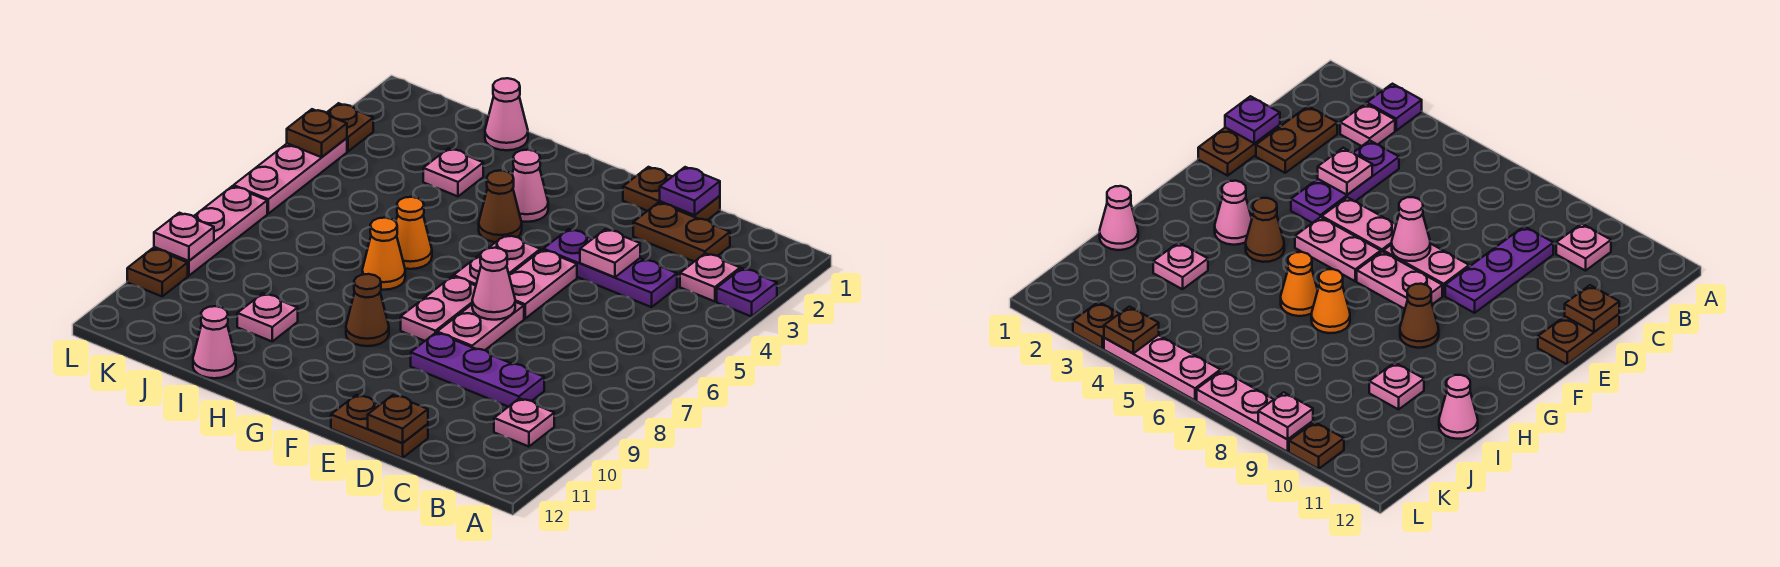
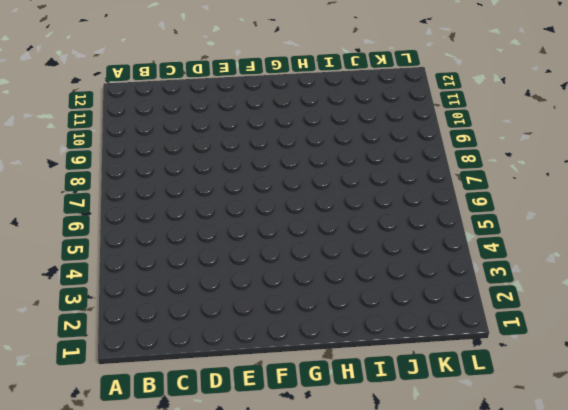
none -> purple 1x1 plate [717,268,777,317]
none -> pink 1x1 plate [680,253,740,302]
none -> pink 1x1 plate [494,398,554,447]
none -> brown 1x2 plate [633,203,730,262]

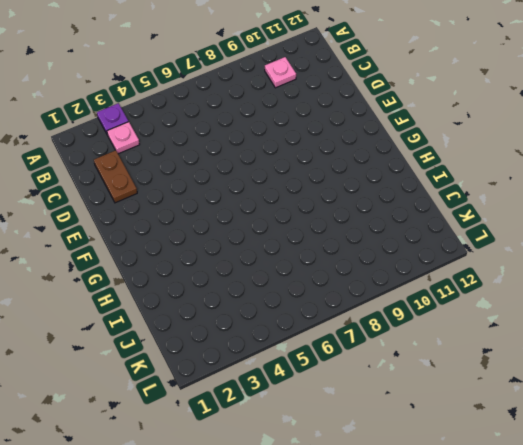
none -> purple 1x3 plate [543,229,677,307]
none -> purple 1x3 plate [411,333,544,407]
none -> brown 1x2 plate [623,167,720,220]
none -> brown 1x2 plate [331,395,428,458]

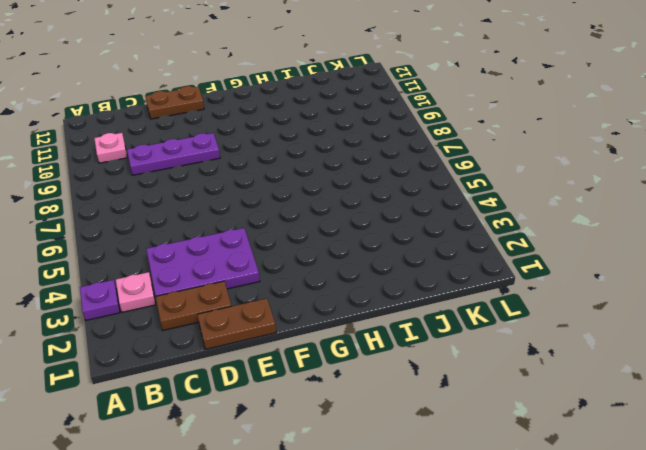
purple 2x3 plate [146,228,260,296] -> purple 1x3 plate [543,229,677,307]
none -> pink 1x2 plate [509,250,577,319]
none -> pink 1x2 plate [437,302,524,350]
none -> pink 1x2 plate [454,235,540,286]
none -> pink 1x2 plate [401,276,476,341]

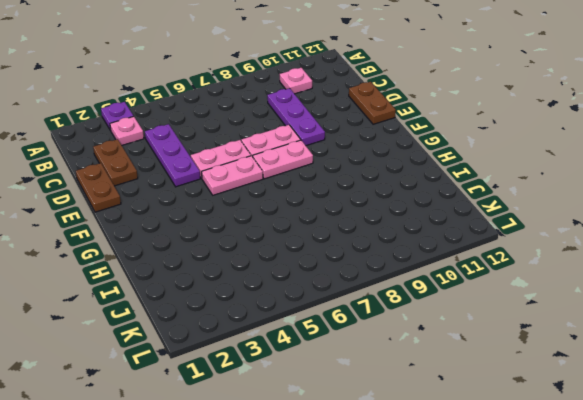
none -> pink 1x1 cone [512,150,548,222]
none -> brown 1x1 cone [479,170,522,242]
none -> brown 1x1 cone [346,274,389,346]
none -> orange 1x1 cone [396,197,432,269]

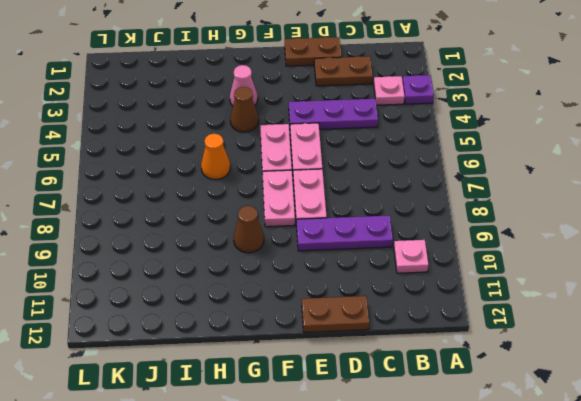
none -> orange 1x1 cone [362,218,405,290]
none -> pink 1x1 cone [485,78,528,150]
none -> pink 1x1 plate [423,148,483,196]
none -> pink 1x1 plate [237,293,298,341]

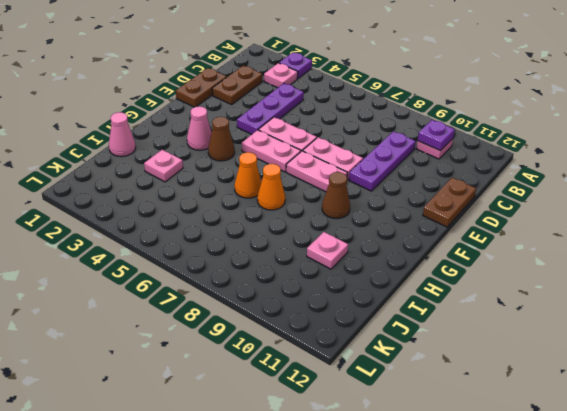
purple 1x1 plate [418,120,455,151] -> purple 1x1 plate moved to [660,167,720,215]
none -> pink 1x1 cone [193,306,236,378]
none -> brown 1x1 plate [327,103,373,151]
none -> pink 1x3 plate [234,138,347,214]
none -> pink 1x3 plate [154,186,267,276]

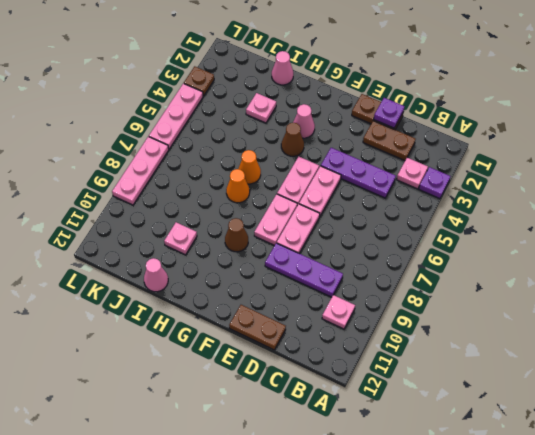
none -> brown 1x1 plate [127,248,188,296]
none -> pink 1x1 plate [580,229,640,277]
none -> brown 1x1 plate [368,395,428,443]
none -> pink 1x1 cone [472,248,515,320]

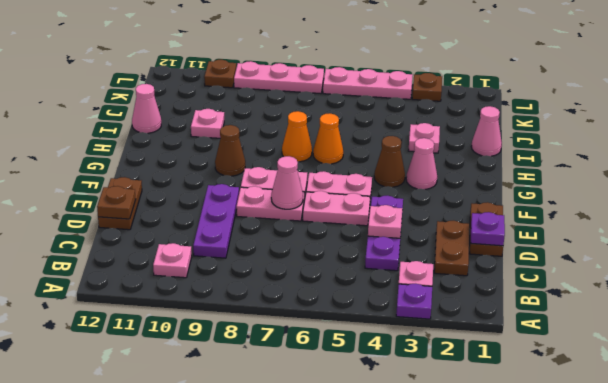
none -> brown 1x1 plate [287,109,347,157]
none -> pink 1x1 plate [154,213,214,261]

